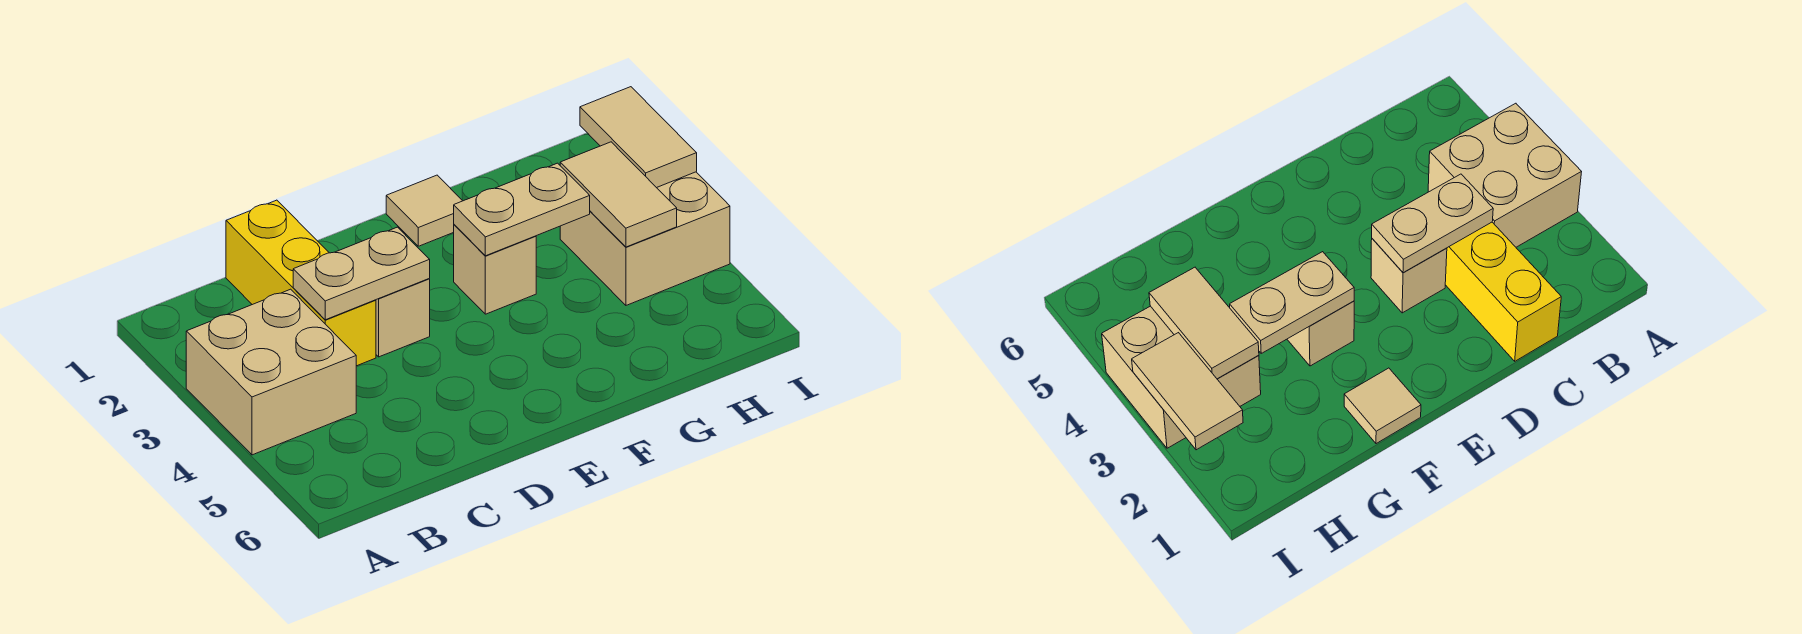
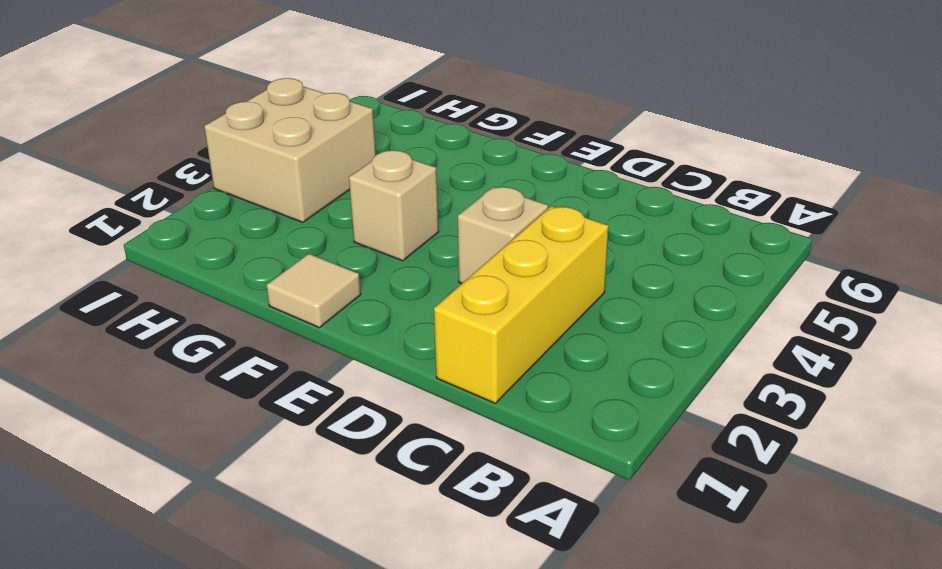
none -> tan 2x2 brick [186,289,356,455]
none -> tan 1x2 plate [293,227,430,320]

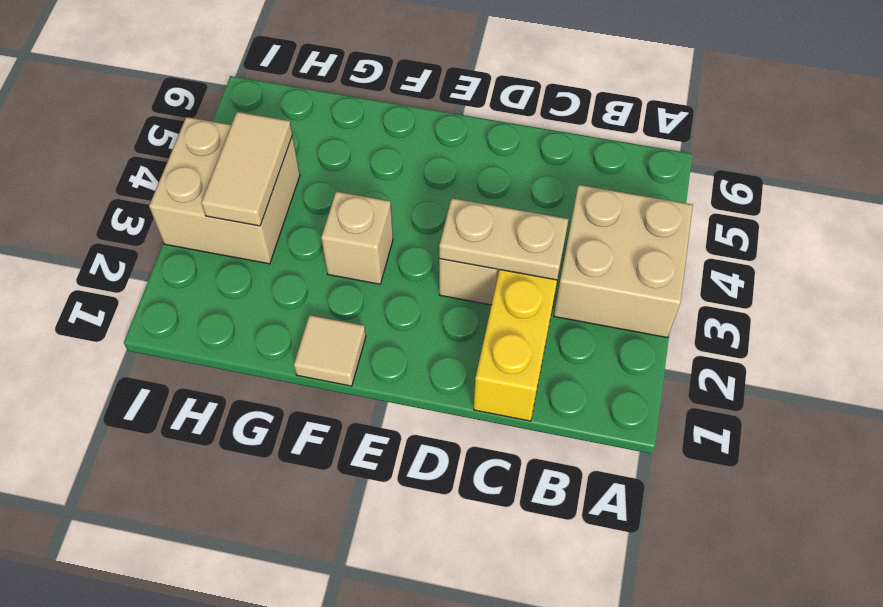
none -> tan 1x2 plate [454,163,590,256]
none -> tan 1x2 tile [580,87,697,188]

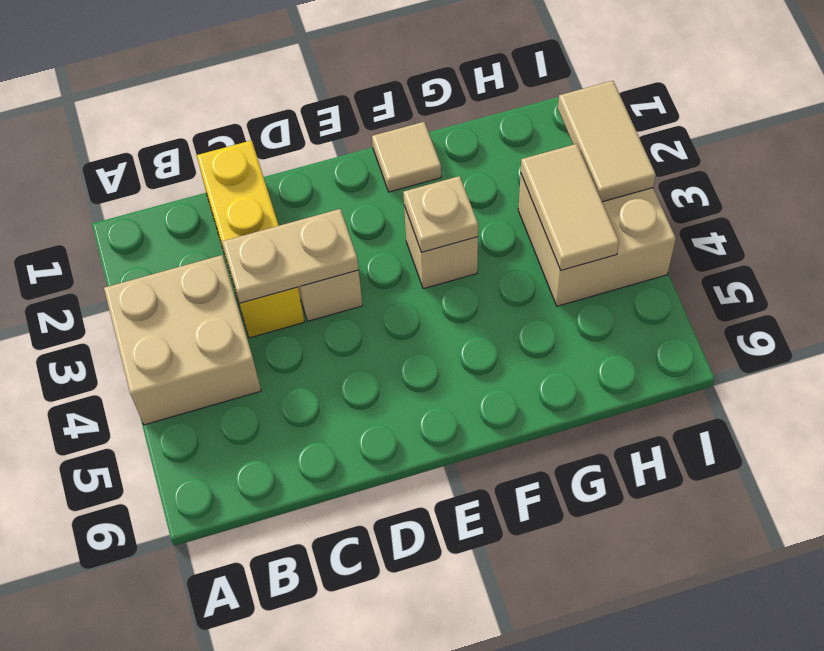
tan 1x1 plate [403,176,478,252] -> tan 1x2 plate [454,163,590,256]

